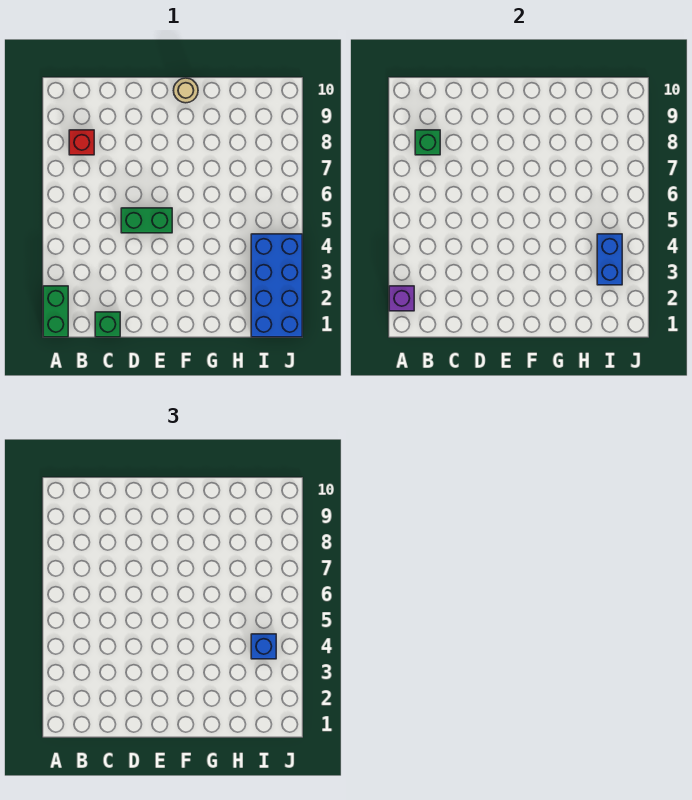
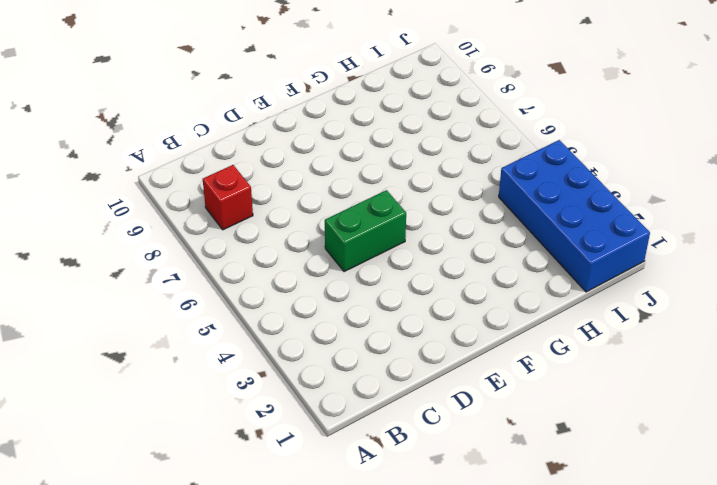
none -> green 1x2 brick [43,286,68,337]
none -> green 1x1 brick [95,312,120,337]

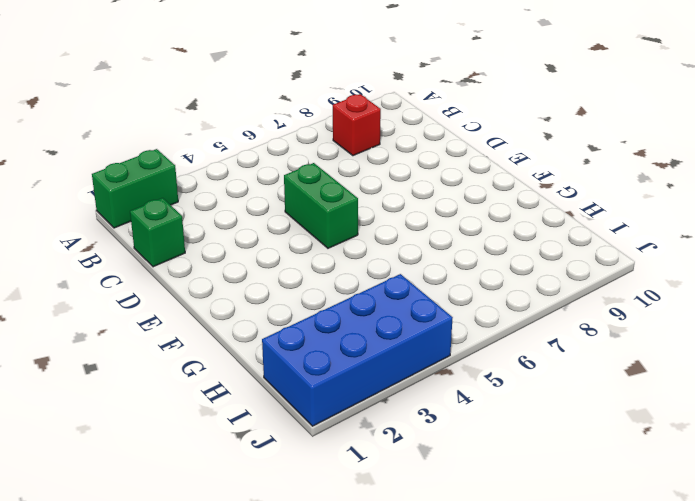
none -> tan 1x1 round brick [174,78,198,103]
none -> purple 1x1 brick [389,286,414,311]

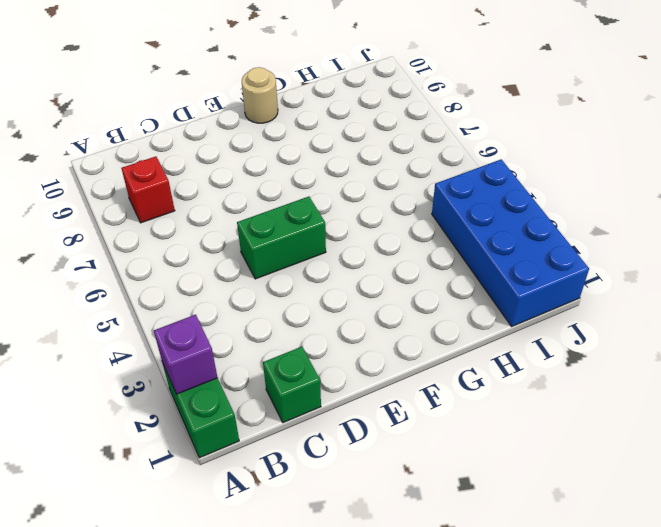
none -> green 1x1 brick [415,130,440,155]
none -> blue 1x2 brick [597,234,622,285]

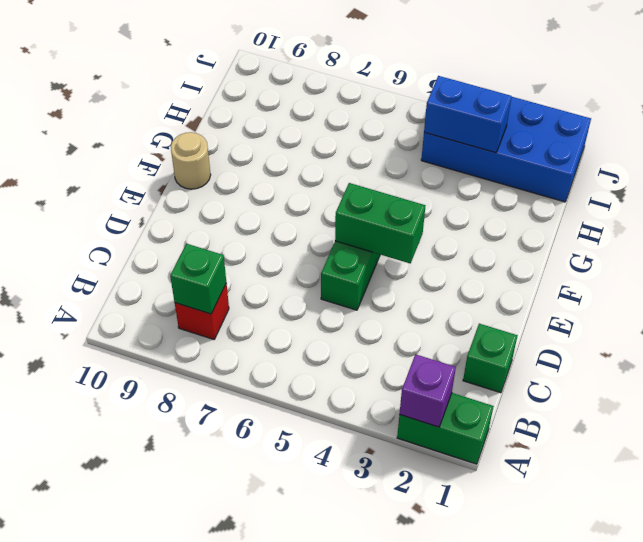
green 1x2 brick [335,183,425,263] -> none
none -> blue 1x1 brick [251,634,276,659]

